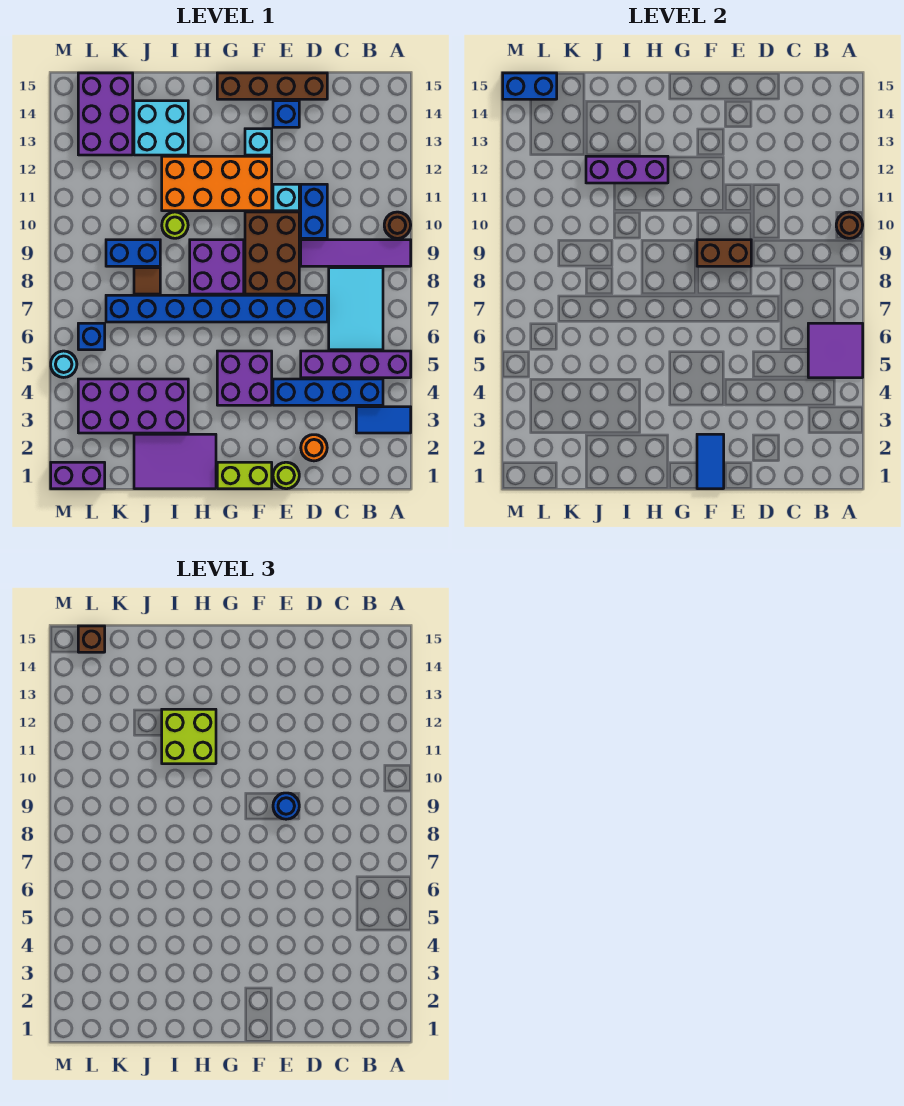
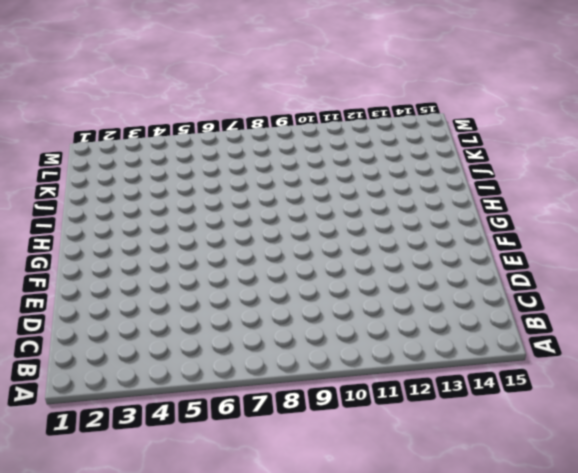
none -> blue 1x2 tile [356,407,411,433]
none -> purple 1x4 brick [301,351,411,378]
none -> purple 1x4 tile [301,240,411,266]
none -> brown 1x1 round brick [384,212,411,238]

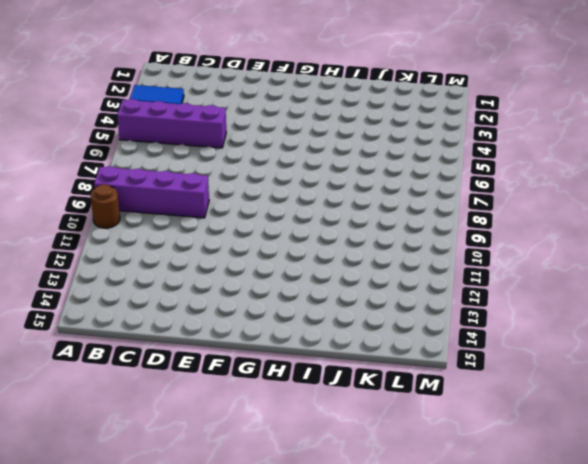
purple 1x4 brick [94,166,209,218] -> purple 1x4 tile [301,240,411,266]
none -> blue 1x4 brick [273,379,383,405]
none -> cyan 2x3 tile [329,268,383,350]
none -> orange 1x1 round brick [301,435,327,461]
none -> blue 1x8 brick [106,295,327,322]

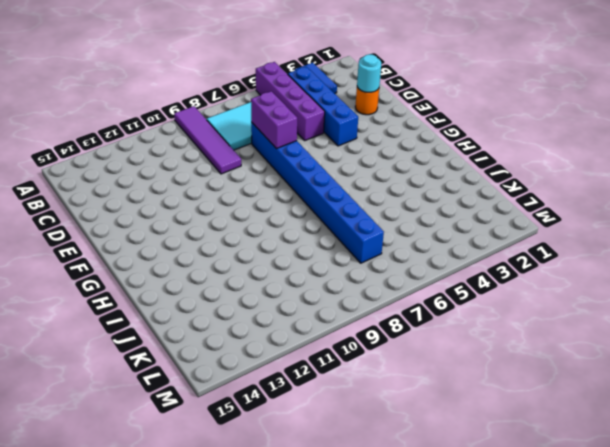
cyan 1x1 round brick [357,54,381,92] -> cyan 1x1 round brick moved to [51,351,77,377]
purple 1x2 brick [251,91,297,149] -> purple 1x2 brick moved to [51,462,105,489]
none -> brown 1x1 round brick [384,212,411,238]
none -> blue 1x2 brick [301,184,327,238]
none -> brown 1x4 brick [217,73,327,99]
none -> lime 1x1 round brick [273,462,299,489]

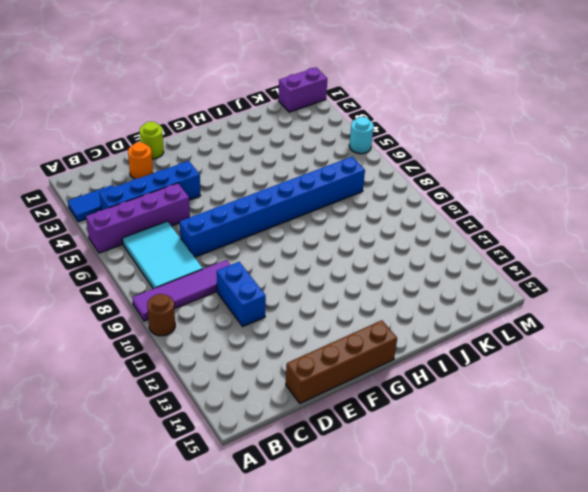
none -> brown 2x3 brick [245,212,299,294]
none -> cyan 1x1 brick [273,184,299,211]
none -> blue 1x1 brick [273,101,299,127]
none -> lime 1x2 brick [217,462,272,489]

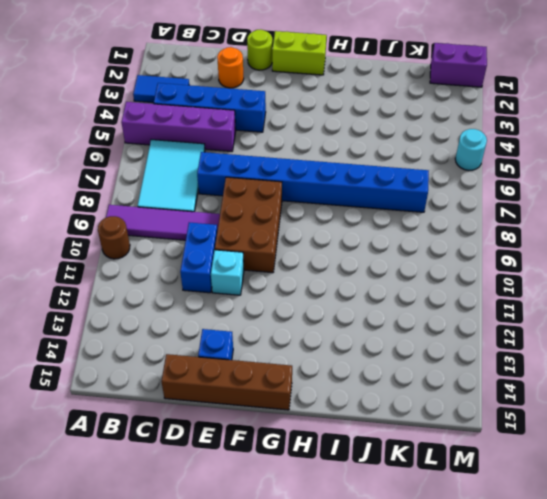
none -> purple 2x2 brick [217,351,272,405]
none -> orange 2x4 brick [162,156,272,211]
none -> cyan 1x1 brick [245,129,272,155]
none -> purple 2x2 brick [190,240,244,294]

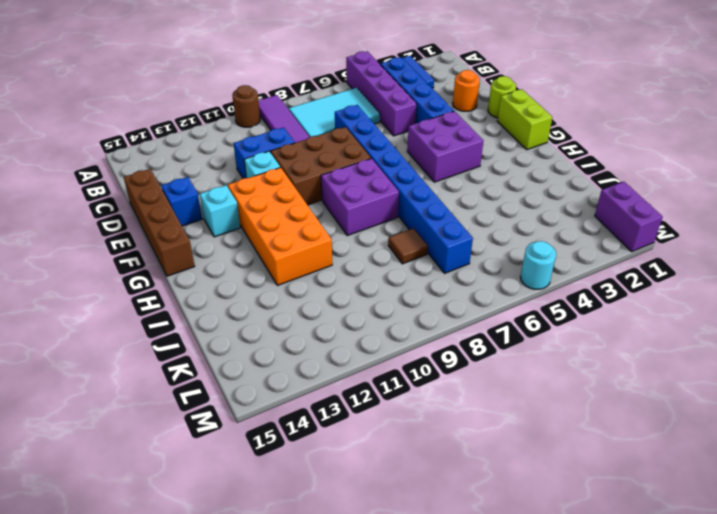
none -> purple 2x3 tile [134,434,216,489]
none -> purple 2x4 brick [78,379,188,433]
none -> lime 1x1 round brick [162,212,188,238]
none -> cyan 2x2 brick [134,101,188,155]

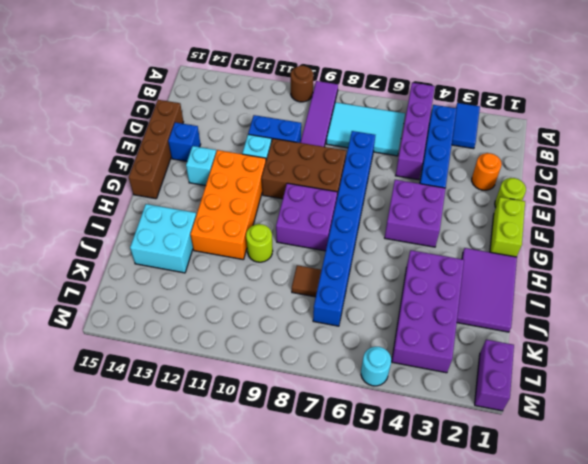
none -> blue 1x2 brick [106,240,160,266]
none -> purple 2x3 brick [78,73,133,155]
none -> blue 1x1 brick [78,323,105,350]
none -> purple 2x2 tile [808,323,863,378]

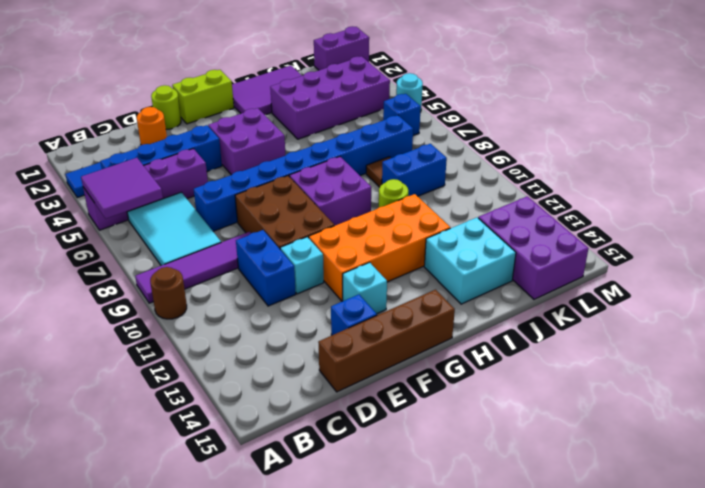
none -> brown 1x1 round brick [836,212,863,238]
none -> brown 1x2 brick [697,240,751,266]
none -> blue 1x2 tile [697,434,724,489]
none -> purple 1x3 brick [586,156,668,183]

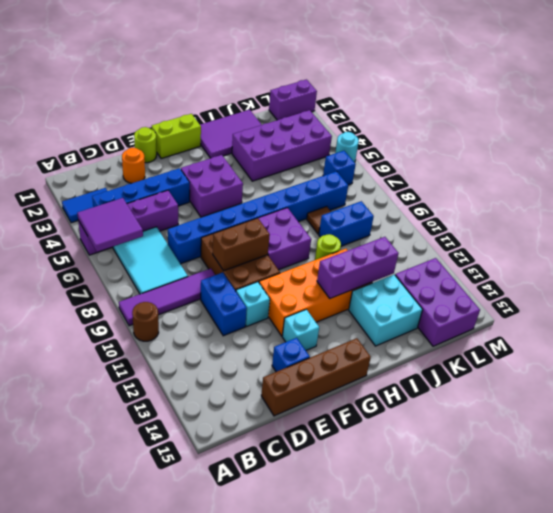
none -> brown 1x1 round brick [836,212,863,238]
none -> blue 1x2 tile [697,434,724,489]
none -> blue 1x2 brick [503,73,557,99]
none -> blue 1x1 round brick [273,793,299,819]

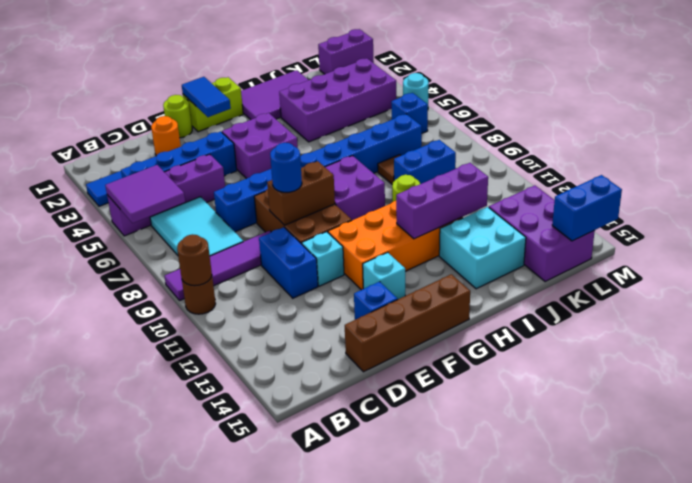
none -> lime 2x2 brick [162,709,216,764]
none -> brown 1x1 brick [78,626,105,652]

